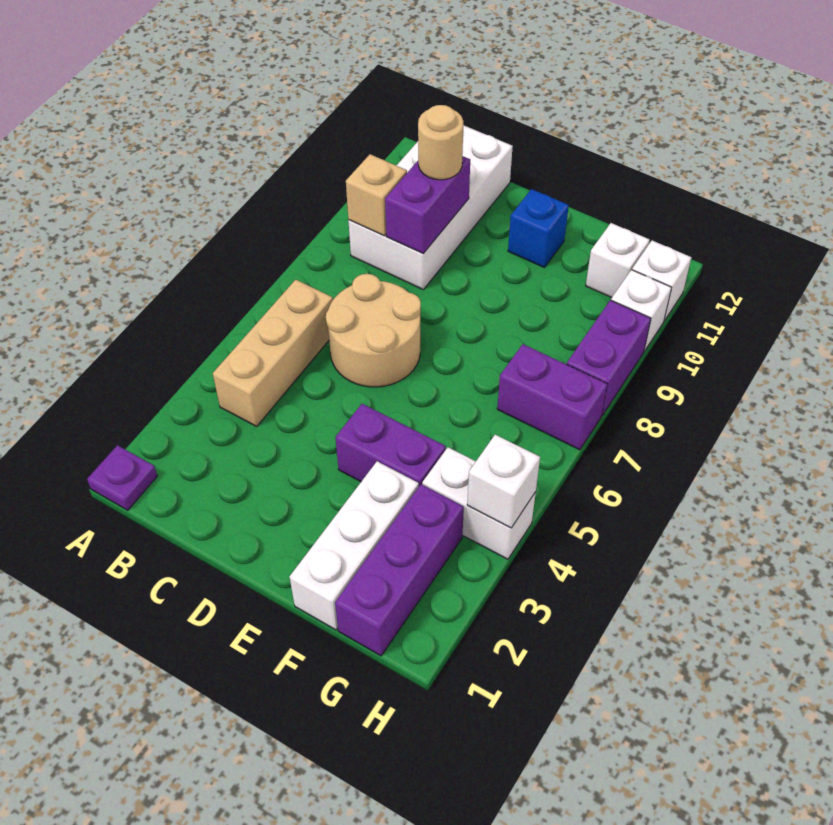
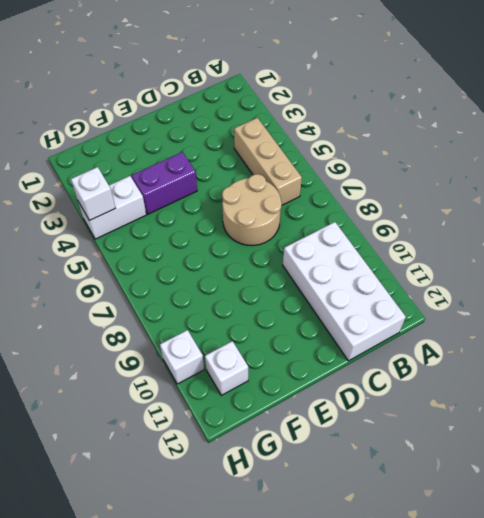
none -> purple 1x1 plate [87,445,157,510]
none -> blue 1x1 brick [508,189,569,268]
none -> white 1x3 brick [290,461,419,630]

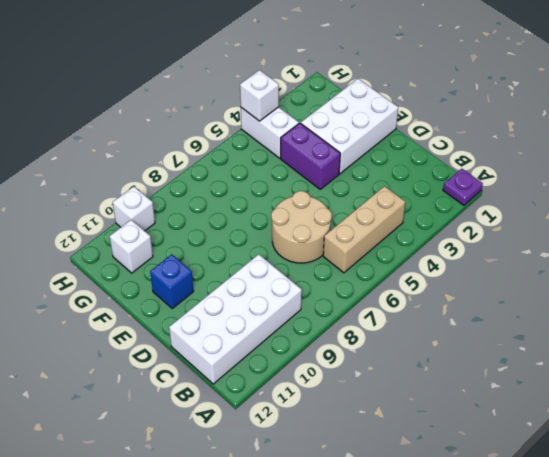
white 2x3 brick [301,79,398,174] -> white 1x3 brick [290,461,419,630]
none -> purple 1x3 brick [335,484,464,656]
none -> purple 1x2 brick [497,344,607,450]
none -> purple 1x2 brick [567,300,651,415]

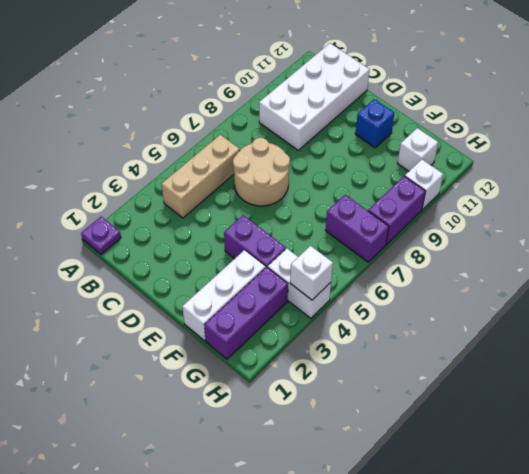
none -> white 1x1 brick [632,241,691,321]
none -> tan 1x1 brick [346,154,407,236]
none -> purple 1x2 brick [385,156,470,253]

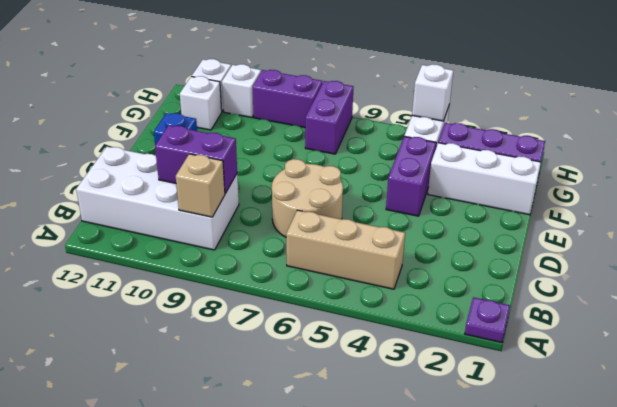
none -> tan 1x1 round brick [418,105,463,180]

